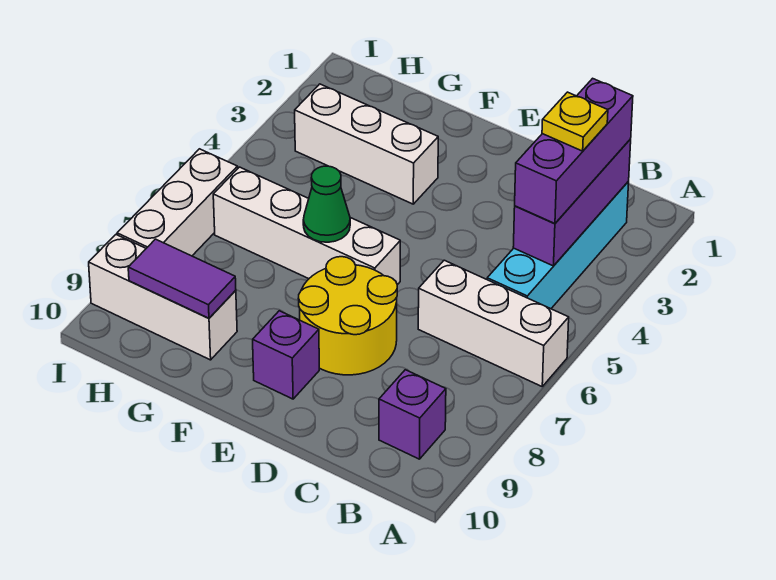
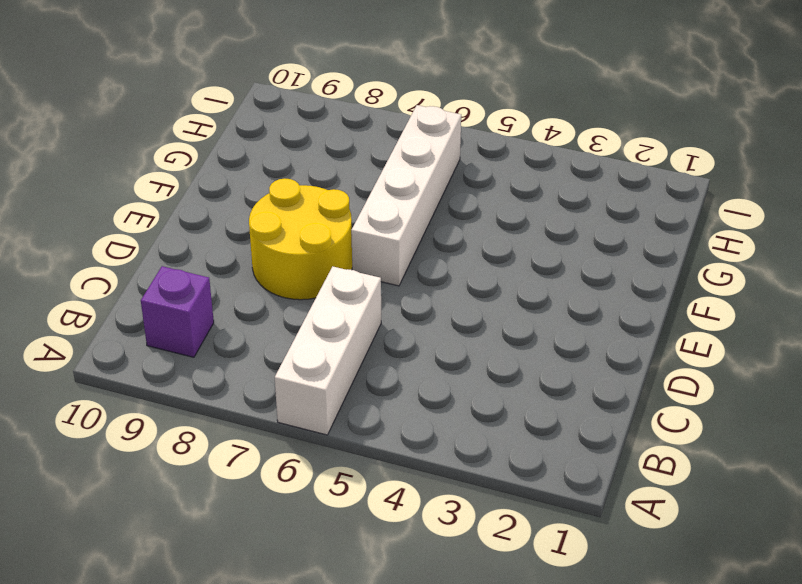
none -> cyan 1x4 brick [487,182,629,309]
none -> purple 1x1 brick [253,311,319,399]
none -> white 1x3 brick [295,84,438,204]

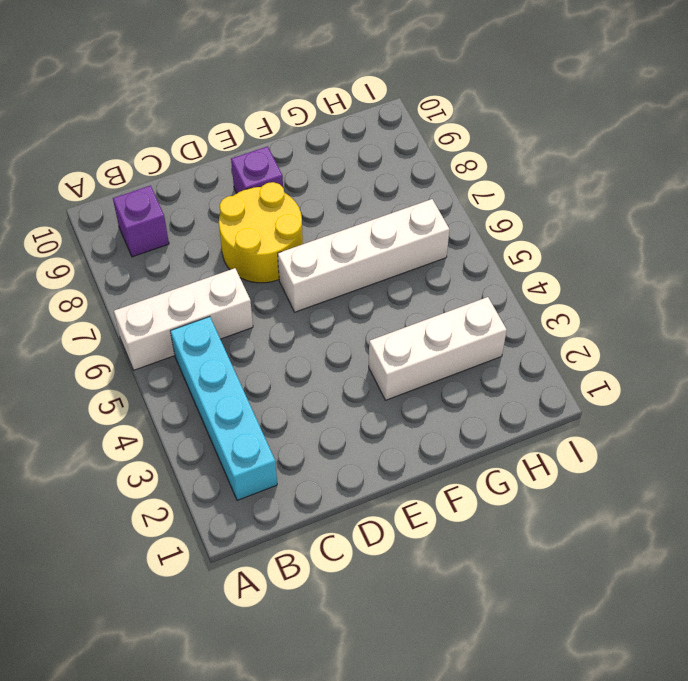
none -> white 1x3 brick [89,235,237,360]
none -> white 1x3 brick [117,149,238,256]
none -> purple 1x3 brick [513,139,631,266]

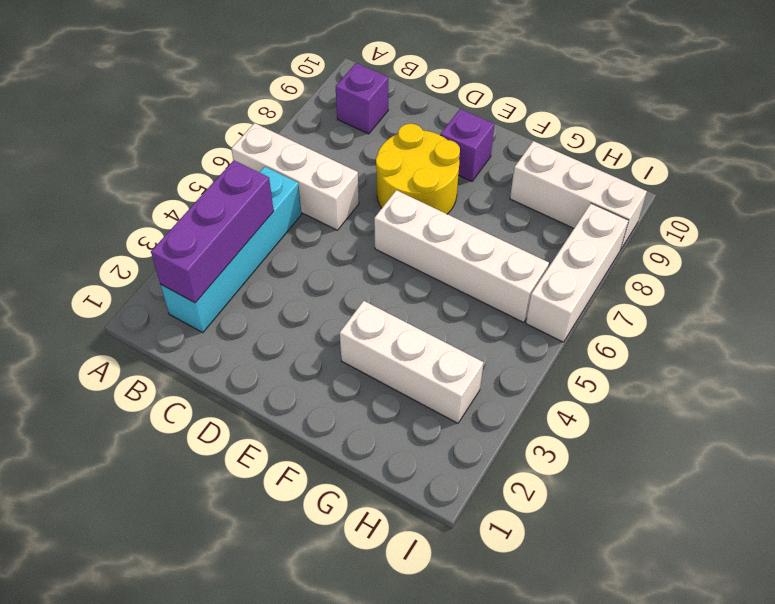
none -> green 1x1 cone [303,166,350,242]
none -> purple 1x2 tile [128,239,236,318]
none -> purple 1x3 brick [515,78,633,223]

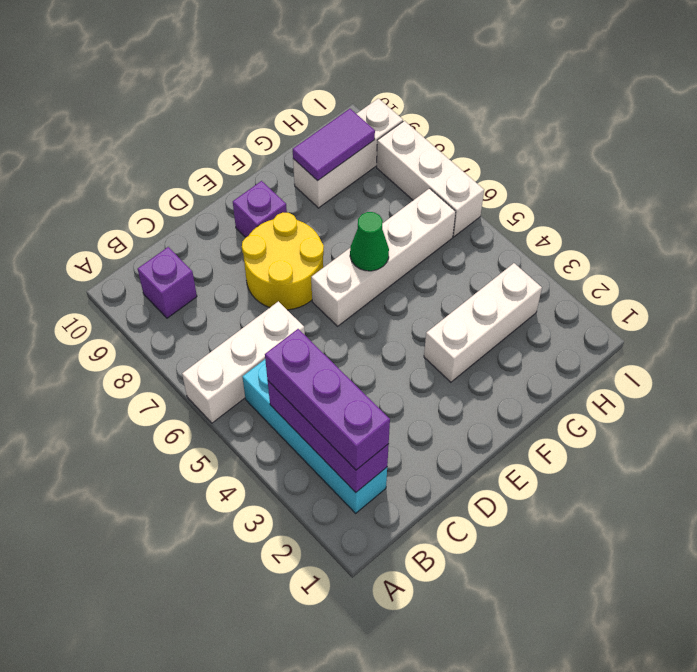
none -> yellow 1x1 plate [542,92,608,151]

